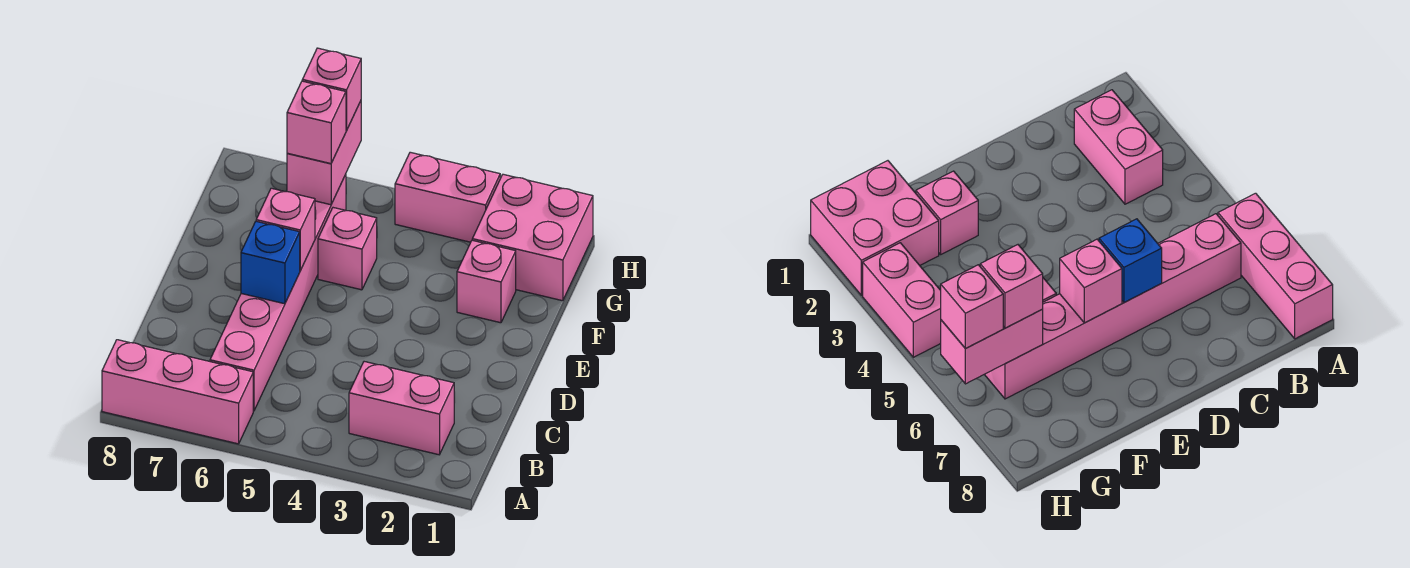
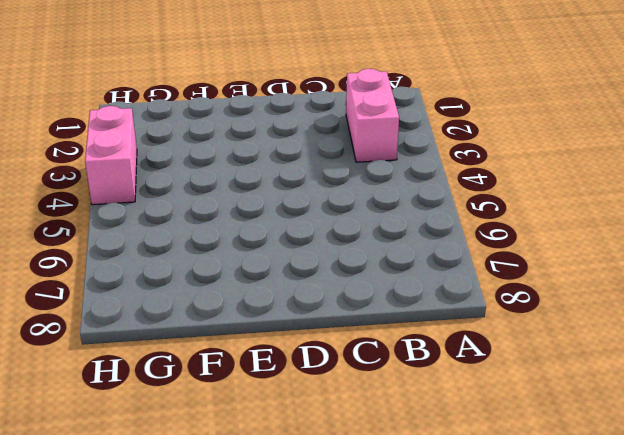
none -> pink 1x3 brick [102,340,253,444]
none -> pink 1x6 brick [210,174,346,411]
none -> pink 1x1 brick [457,240,516,323]

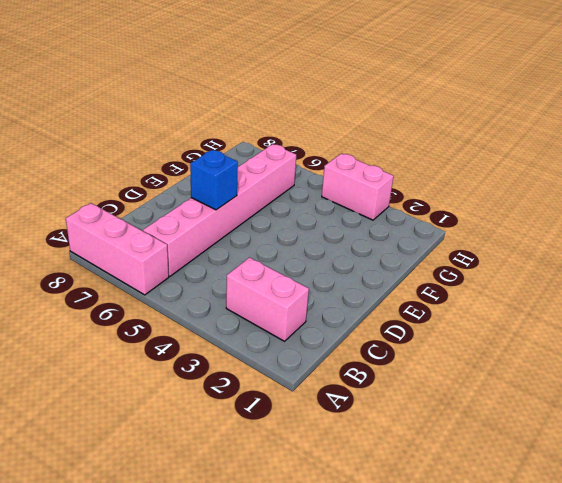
none -> pink 1x1 brick [457,240,516,323]
none -> pink 1x1 brick [318,208,377,290]
none -> pink 2x2 brick [472,174,593,301]

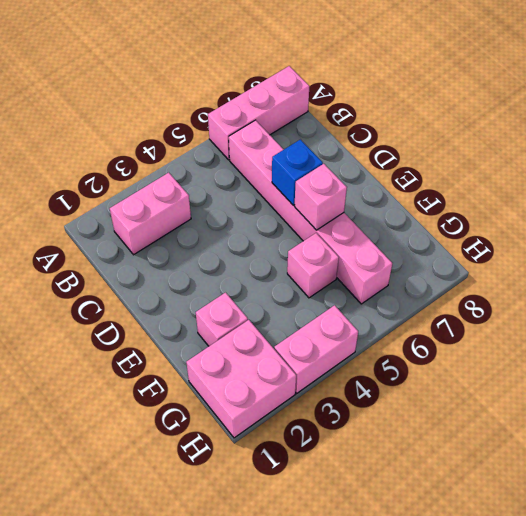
none -> pink 1x2 brick [287,101,361,205]
none -> pink 1x1 brick [287,81,346,164]
none -> pink 1x1 brick [302,48,361,131]

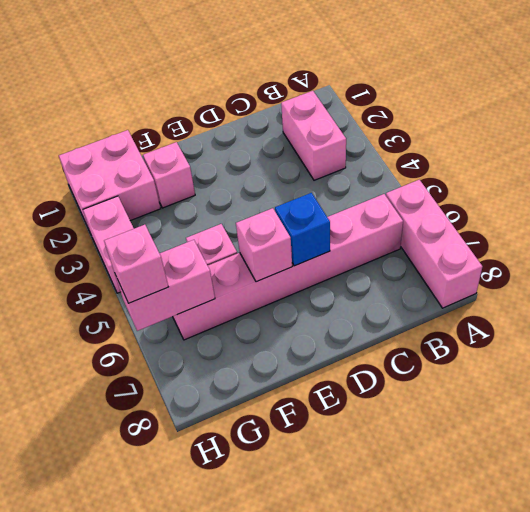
none -> pink 1x1 brick [287,81,346,164]

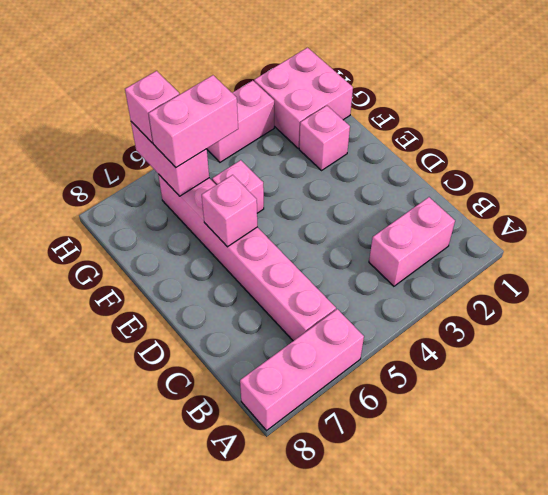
pink 1x2 brick [149,75,238,167] -> pink 1x1 brick [287,81,346,164]
none -> blue 1x1 brick [241,221,300,304]

